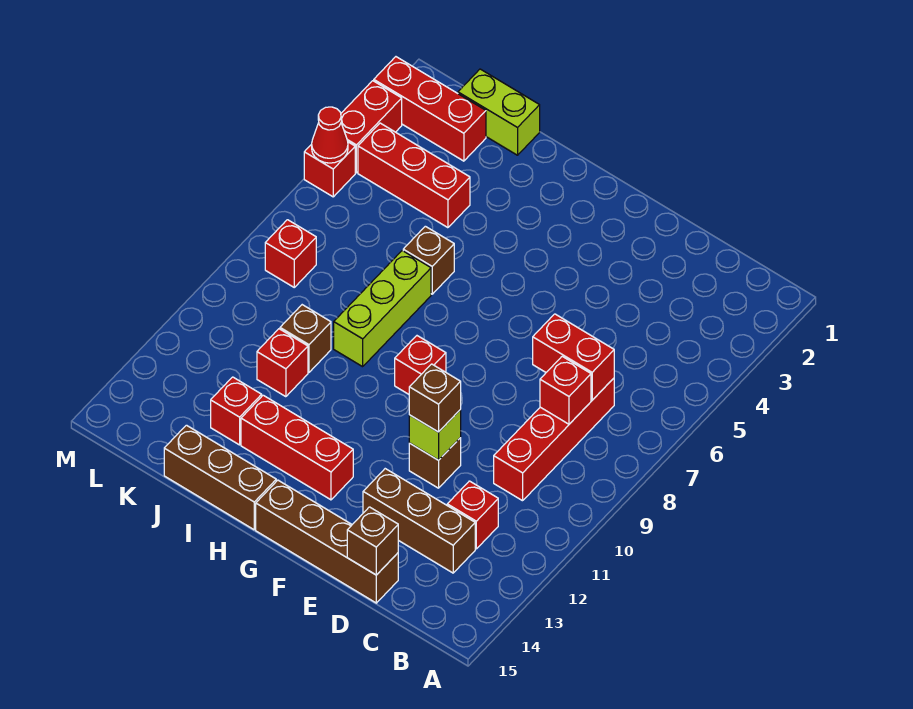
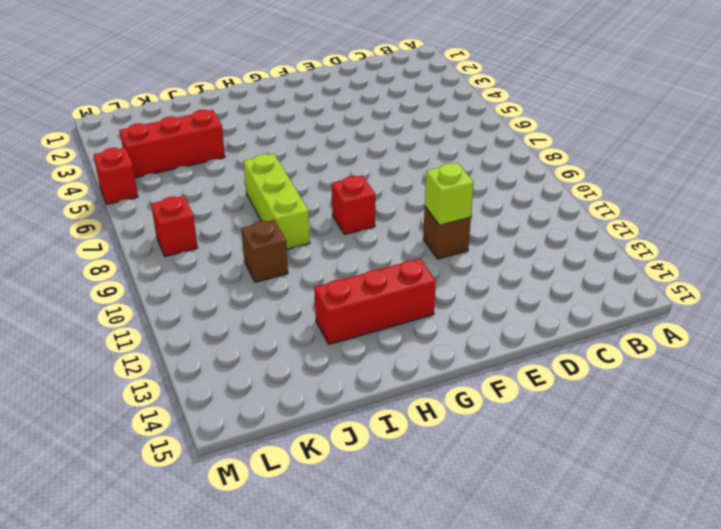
none -> red 1x4 brick [494,378,614,501]
none -> red 1x1 brick [447,481,498,549]
none -> brown 1x3 brick [363,469,475,573]

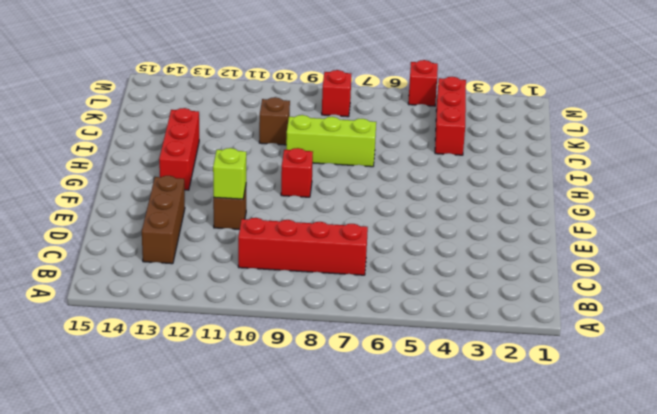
none -> red 1x1 brick [447,481,498,549]
none -> brown 1x4 brick [256,480,398,603]
none -> brown 1x3 brick [164,425,276,530]

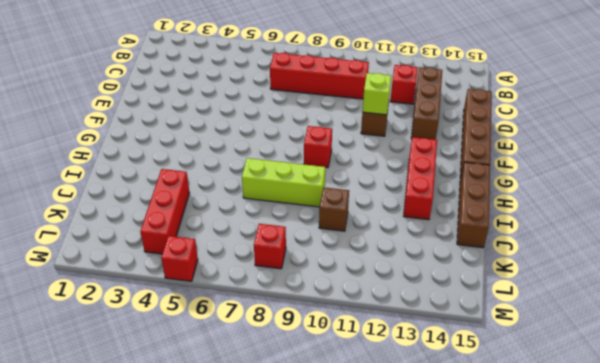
none -> brown 1x1 brick [403,226,454,294]
none -> lime 1x2 brick [458,69,540,155]
none -> red 1x1 brick [257,329,308,397]

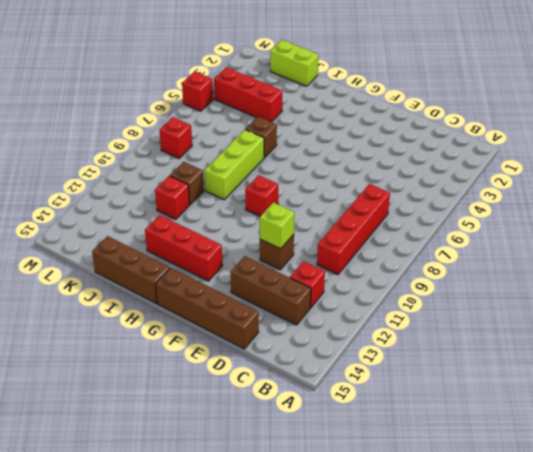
none -> red 1x1 brick [211,377,262,445]
none -> red 1x3 brick [374,57,486,161]
none -> red 1x2 brick [341,81,402,173]

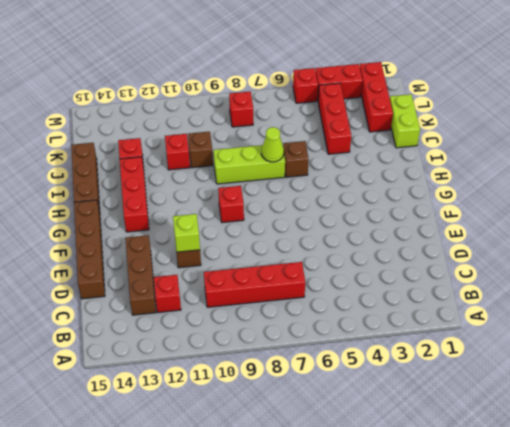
lime 1x1 cone [262,127,284,162] -> none
none -> red 1x2 brick [533,314,614,400]
none -> red 1x1 brick [540,356,591,424]
none -> brown 1x1 brick [347,507,398,575]

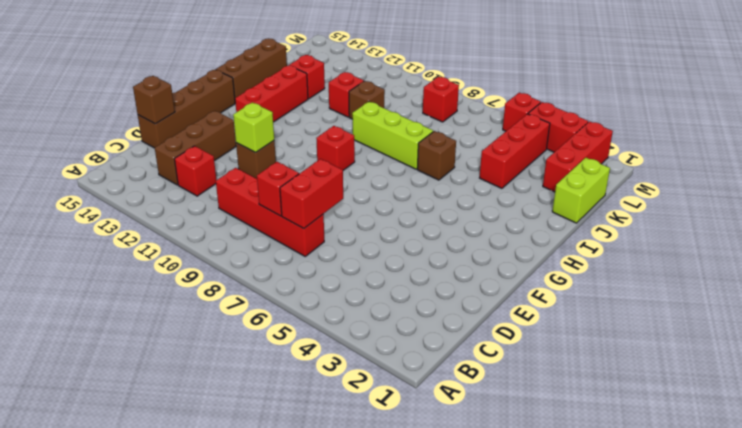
none -> red 1x1 cone [312,107,348,163]
none -> brown 1x1 brick [409,364,461,432]

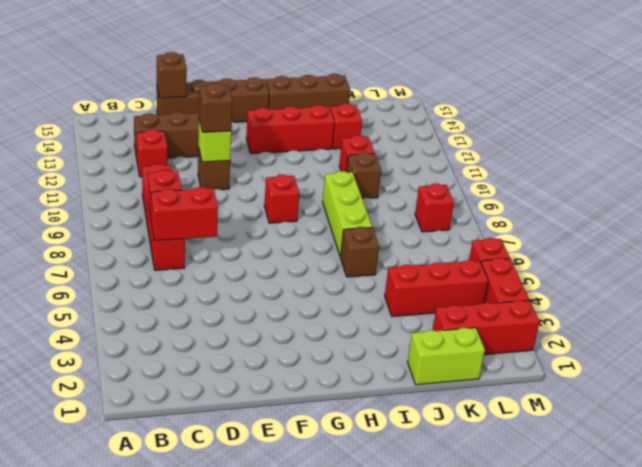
none -> red 1x1 cone [312,107,348,163]

